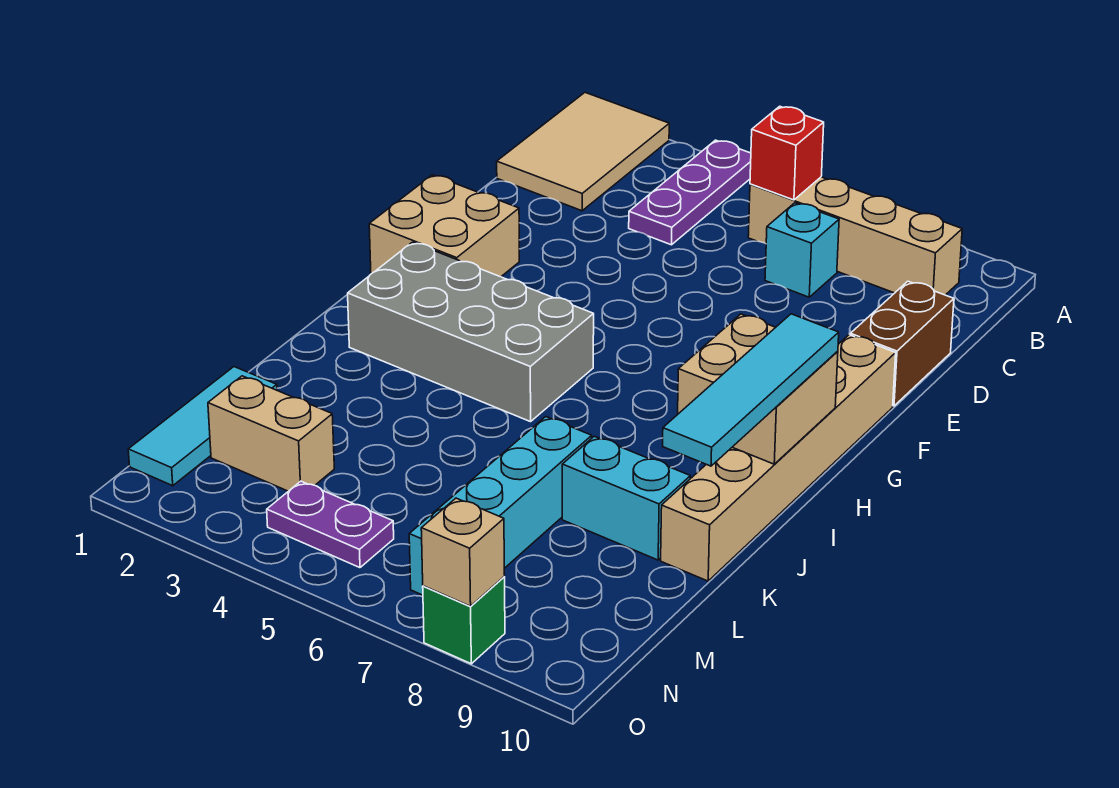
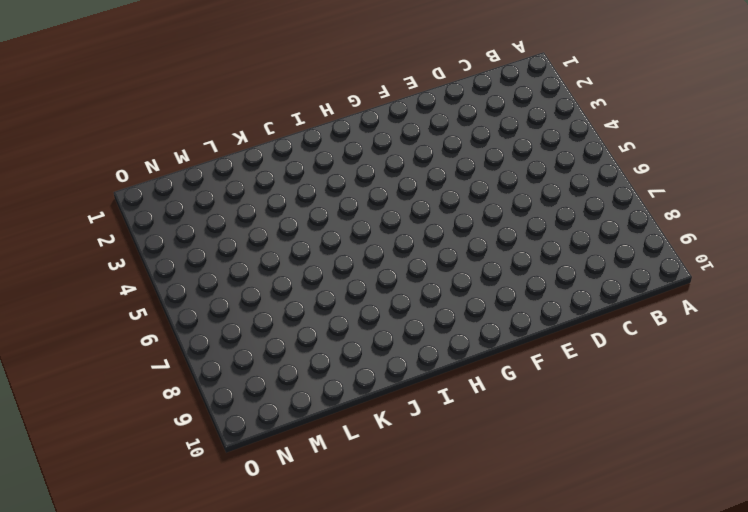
none -> tan 2x3 tile [497,93,669,211]
none -> purple 1x3 plate [629,140,751,245]
none -> tan 1x4 brick [748,177,962,295]

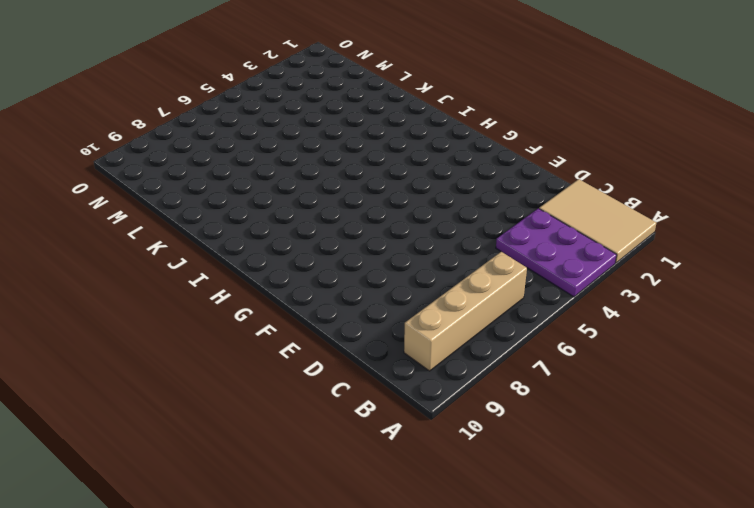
purple 2x3 plate [496,208,617,297] -> purple 1x3 plate [629,140,751,245]
none -> cyan 1x1 brick [765,203,839,297]
none -> brown 1x2 brick [850,281,954,406]
none -> tan 2x2 brick [369,175,519,277]

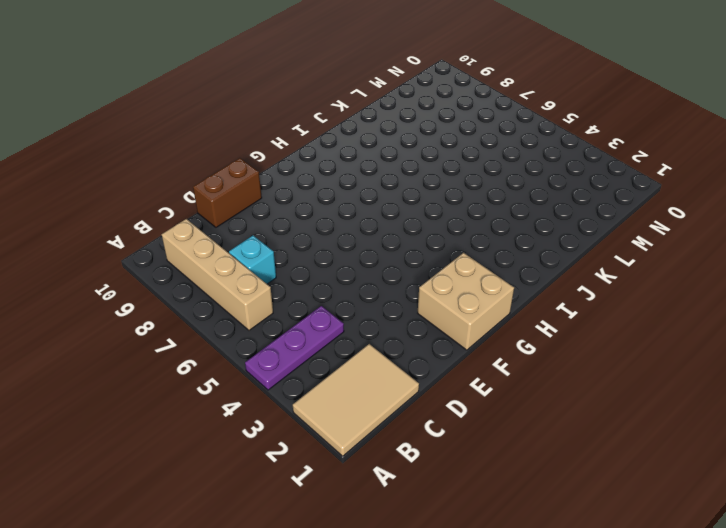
none -> tan 1x6 brick [661,335,896,581]
none -> grey 2x4 brick [348,242,594,422]
none -> cyan 1x4 brick [409,417,592,595]

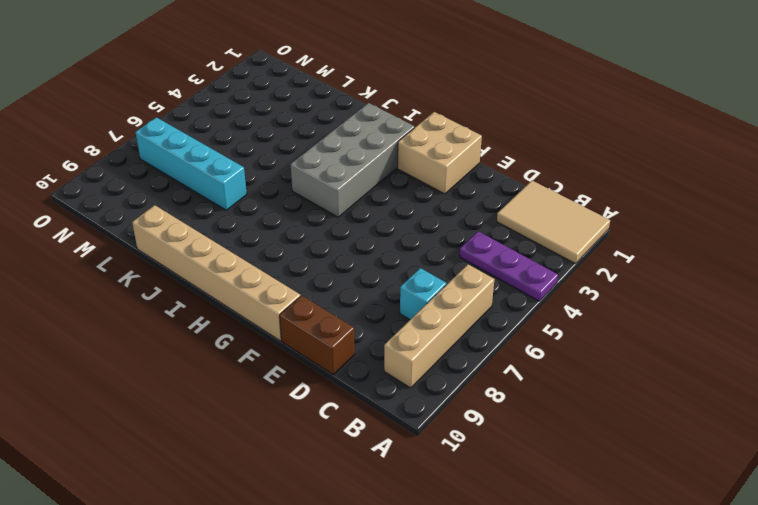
none -> cyan 1x2 brick [562,436,690,560]
none -> cyan 1x3 tile [128,367,277,486]
none -> tan 1x2 brick [208,376,334,491]

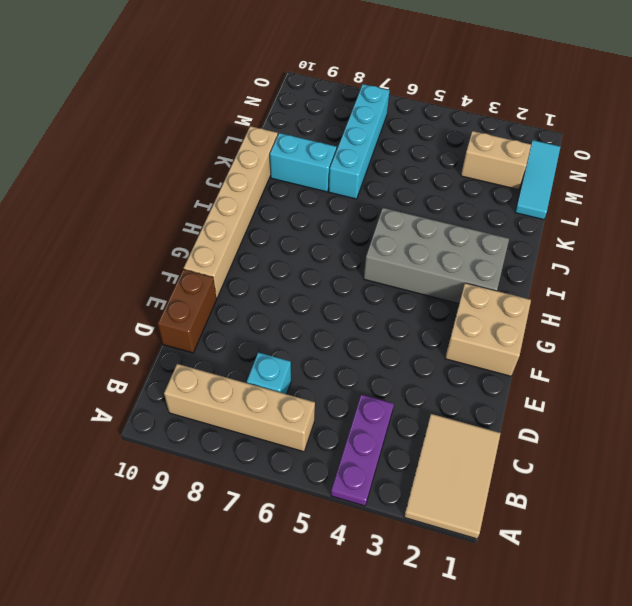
none -> purple 1x2 plate [267,481,394,568]
none -> green 1x1 brick [423,577,505,664]
none -> red 1x1 brick [750,106,824,200]

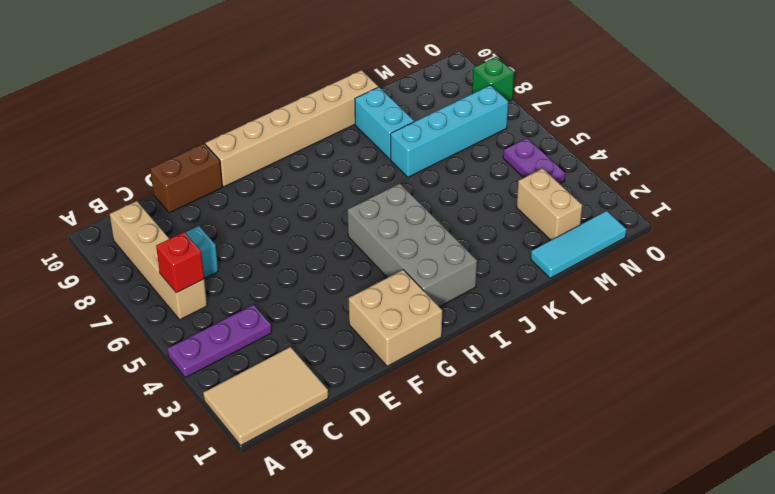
none -> tan 2x2 brick [678,314,838,464]
none -> tan 1x1 brick [421,498,505,606]
none -> cyan 1x4 tile [663,314,839,466]

